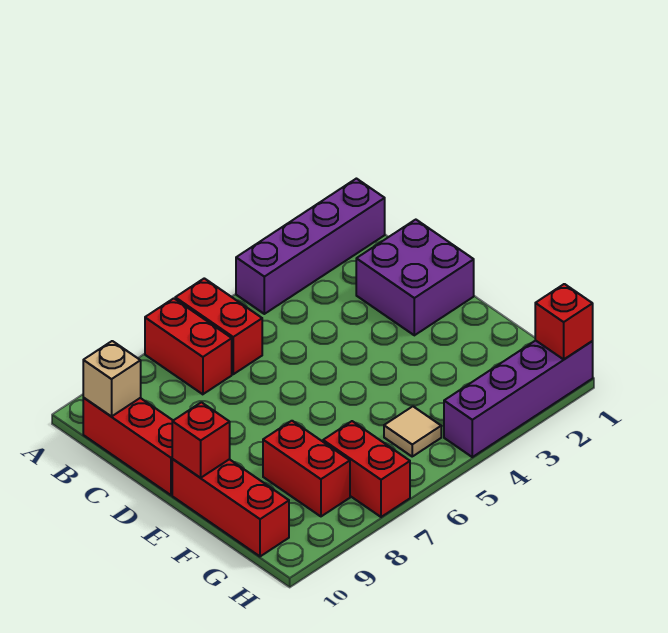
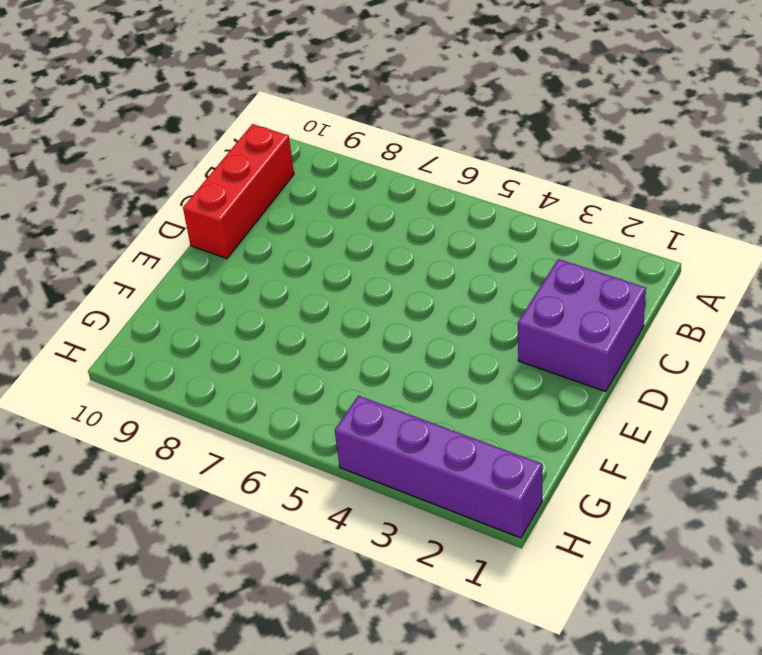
none -> purple 1x4 brick [236,179,385,314]
none -> red 1x2 brick [175,278,262,374]
none -> red 1x2 brick [145,298,232,394]

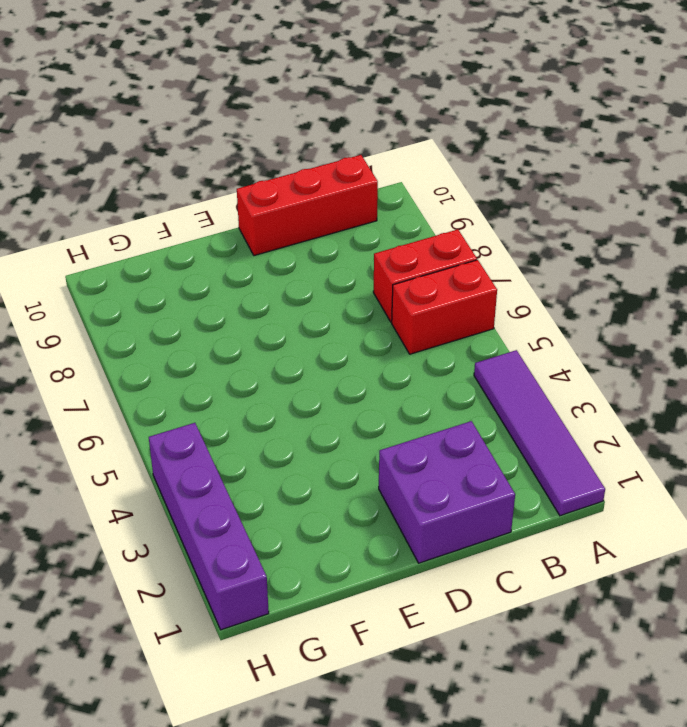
purple 1x4 tile [474,350,605,516] -> purple 1x4 brick [236,179,385,314]
none -> red 1x3 brick [172,459,289,556]
none -> red 1x2 brick [263,421,350,516]
none -> tan 1x1 tile [384,406,441,456]

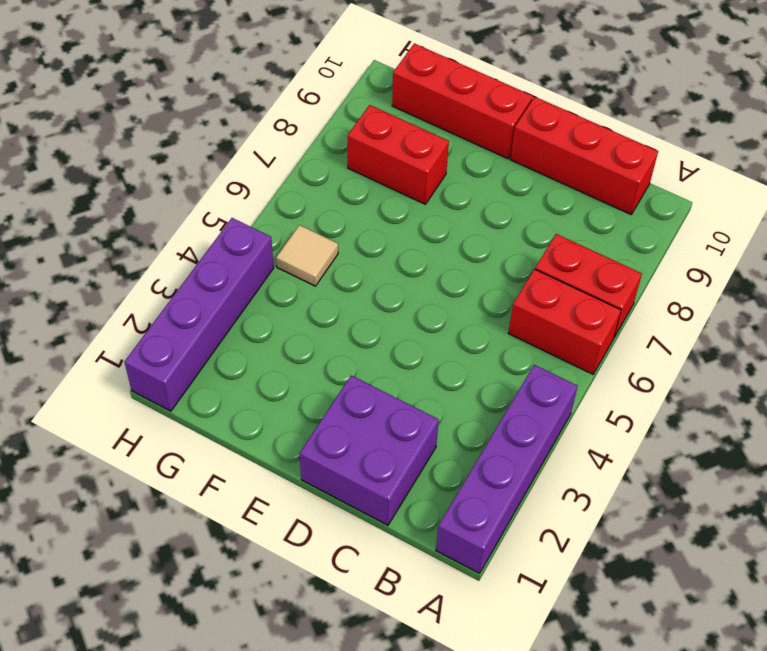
none -> red 1x2 brick [323,421,410,517]
none -> tan 1x1 brick [83,341,141,417]
none -> red 1x1 brick [172,402,230,478]

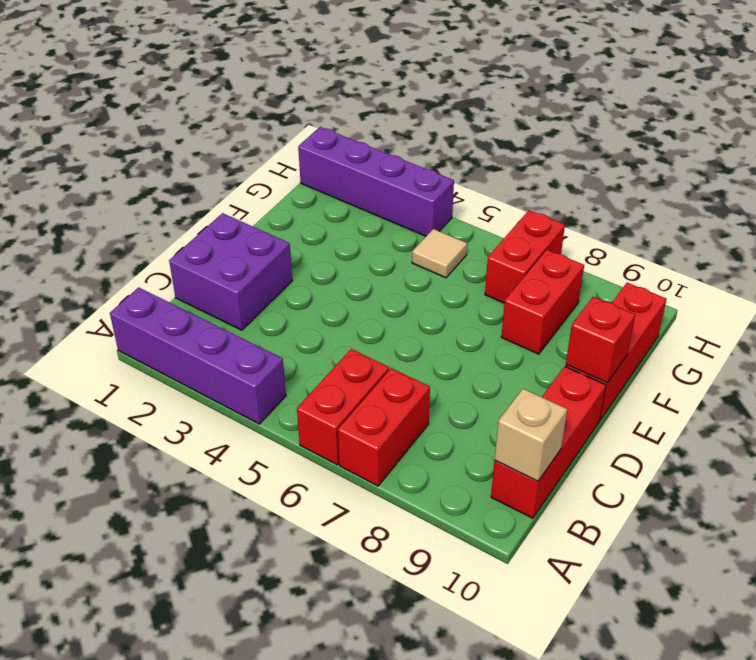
none -> red 1x1 brick [535,284,593,359]

